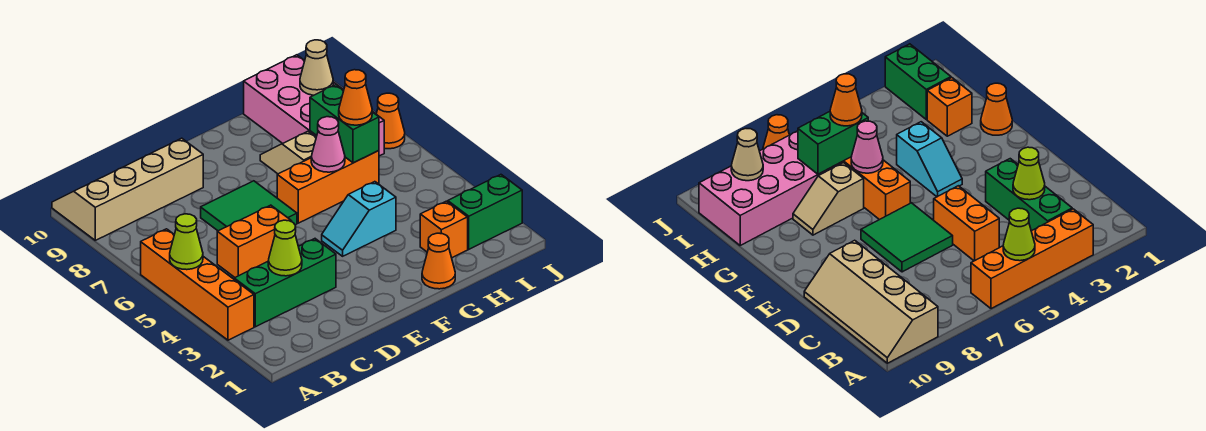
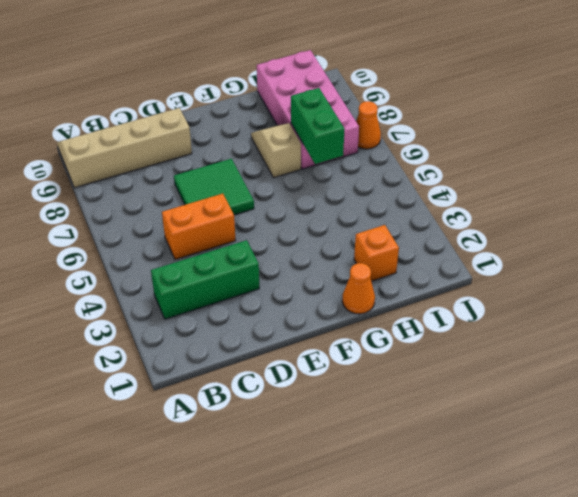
none -> orange 1x4 brick [141,229,254,340]
none -> cyan 1x2 slope [322,182,396,256]
none -> orange 1x3 brick [277,151,379,223]

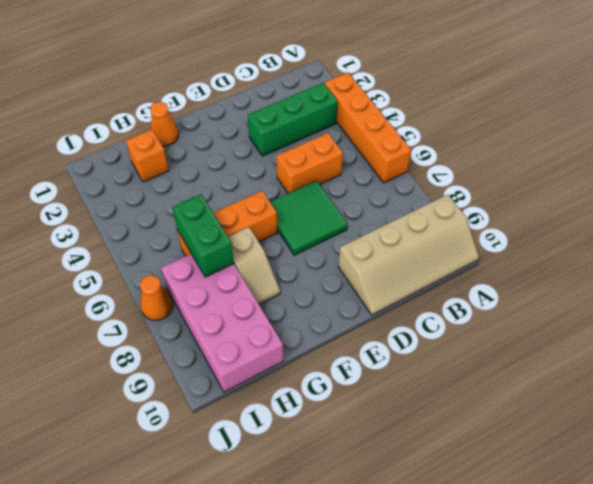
none -> cyan 1x2 slope [322,182,396,256]
none -> green 1x2 brick [448,175,522,249]
none -> lime 1x1 cone [170,214,203,270]

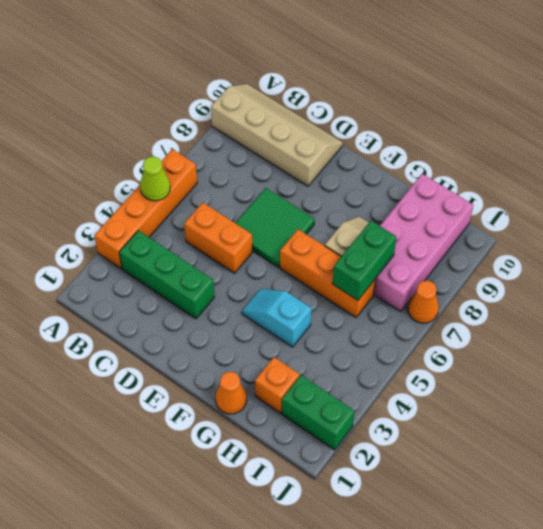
none -> lime 1x1 cone [268,220,302,276]
none -> pink 1x1 cone [311,117,345,172]
none -> tan 1x1 cone [300,40,333,95]

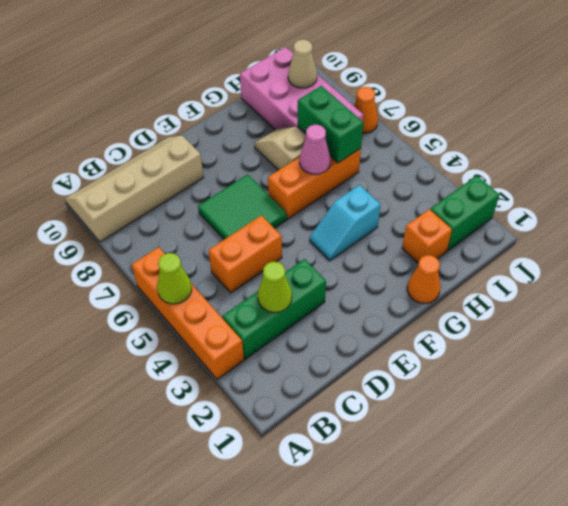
none -> orange 1x1 cone [339,70,372,125]

